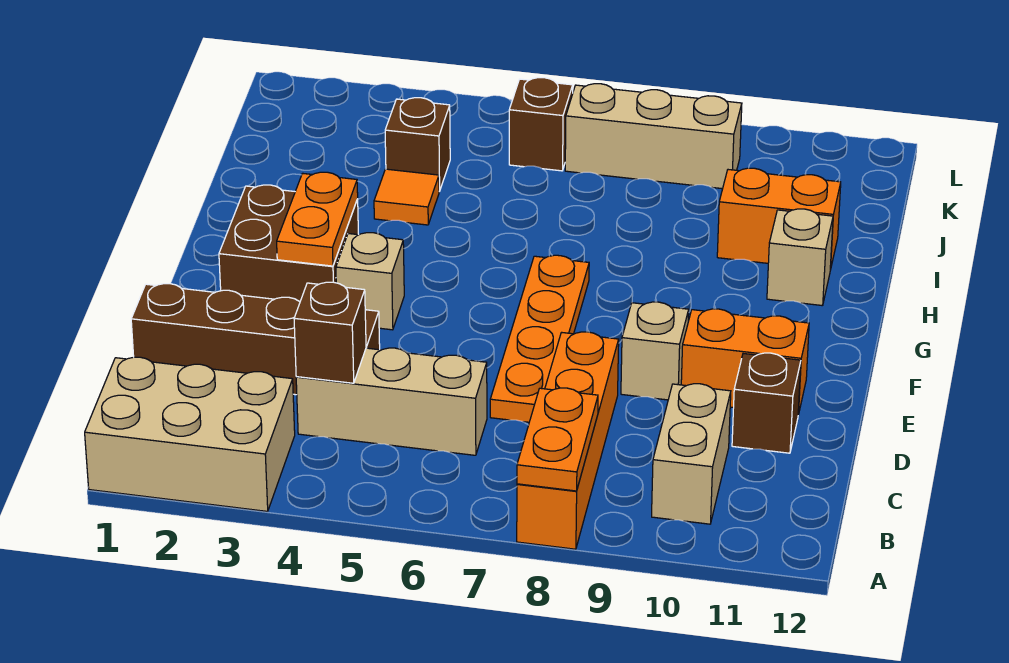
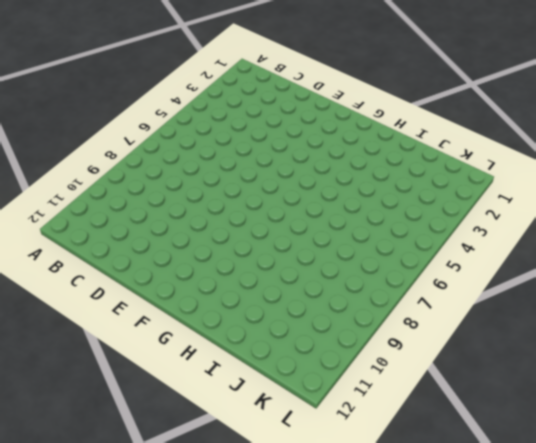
none -> tan 2x3 brick [85,357,295,511]
none -> orange 1x4 brick [517,332,619,549]
none -> tan 1x2 brick [652,384,731,524]

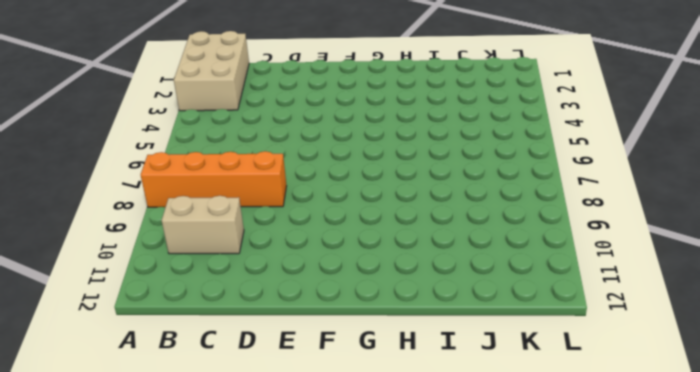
none -> tan 1x3 brick [296,348,487,455]
none -> brown 1x4 brick [131,284,380,395]
none -> orange 1x4 plate [490,255,589,422]

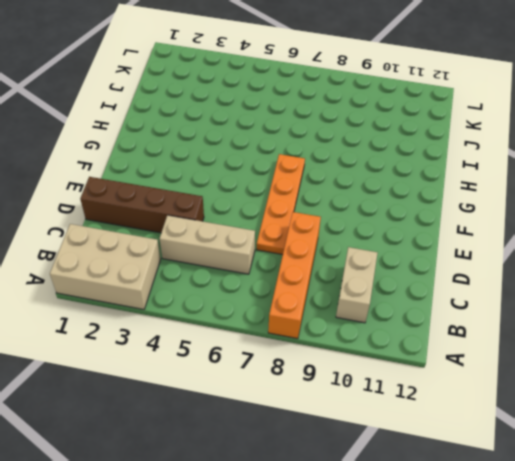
none -> brown 1x1 brick [732,353,801,453]
none -> tan 1x1 brick [621,302,689,400]
none -> orange 1x2 brick [681,309,809,415]

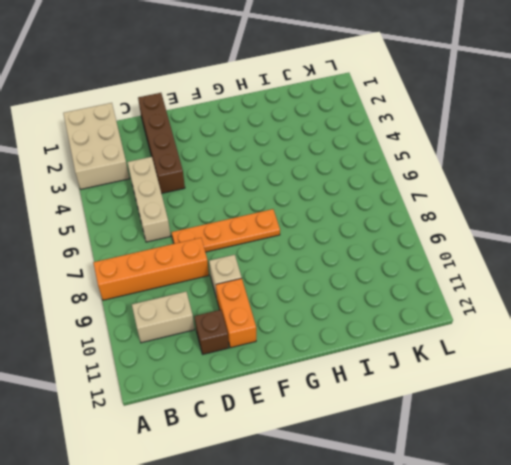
none -> brown 2x2 brick [219,185,359,302]
none -> tan 1x1 brick [336,233,404,330]
none -> tan 1x1 brick [767,209,833,306]

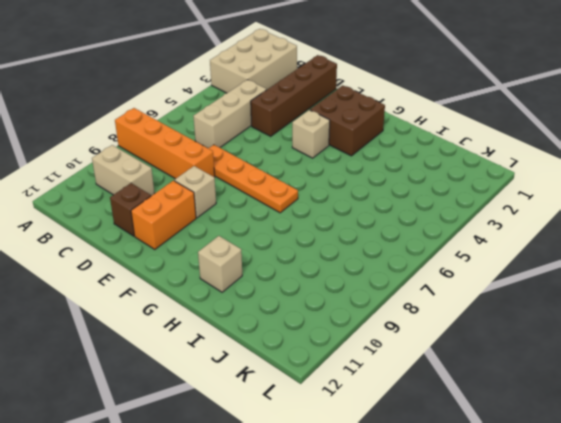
none -> orange 1x1 tile [374,169,439,225]
none -> orange 1x2 brick [717,168,841,270]
none -> brown 1x1 brick [385,98,450,191]

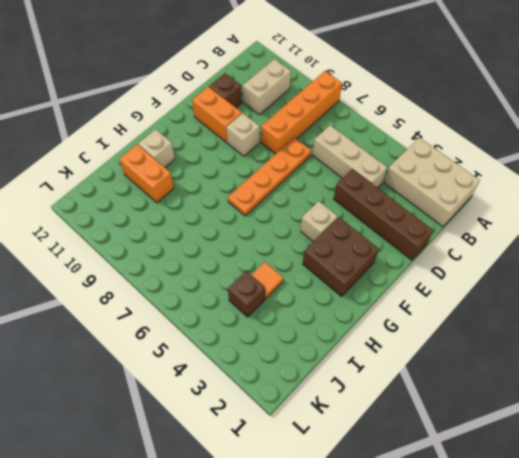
none -> brown 1x1 brick [509,78,573,171]
none -> tan 1x3 brick [565,84,742,189]
none -> orange 1x2 plate [517,388,598,491]

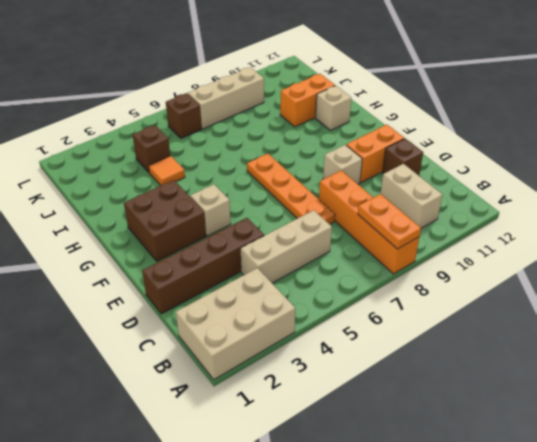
none -> brown 1x1 brick [294,282,366,383]
none -> orange 1x2 plate [277,172,358,266]

